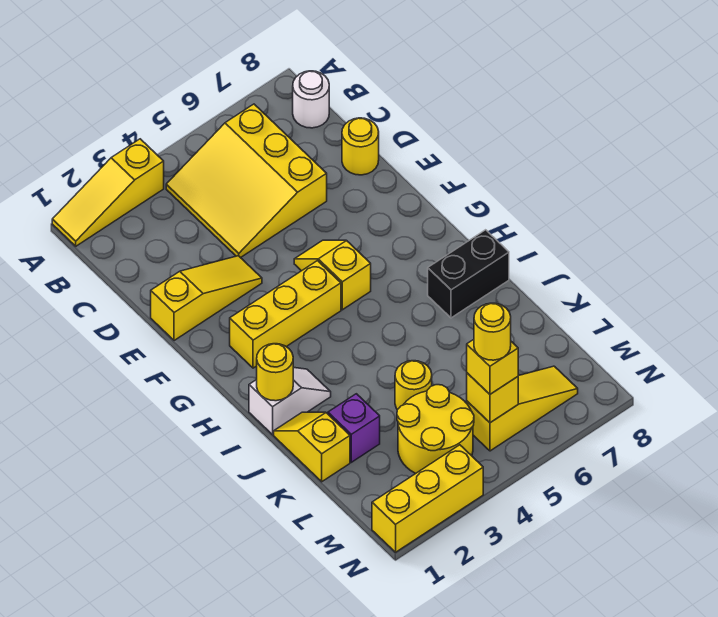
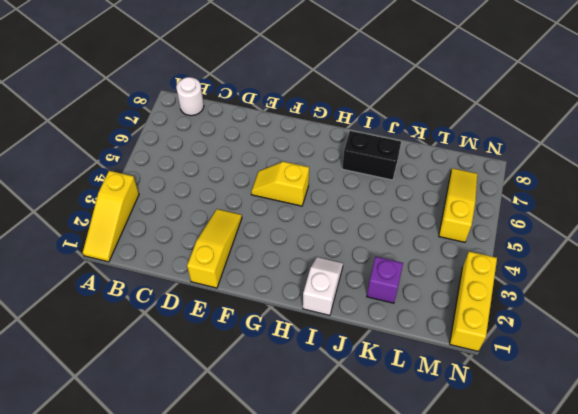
black 1x2 brick [342,131,401,180] -> black 1x2 brick turned to [428,230,509,318]
none -> yellow 3x3 slope [166,104,327,258]
none -> yellow 1x1 round brick [342,118,379,175]
none -> yellow 1x3 brick [230,261,341,368]

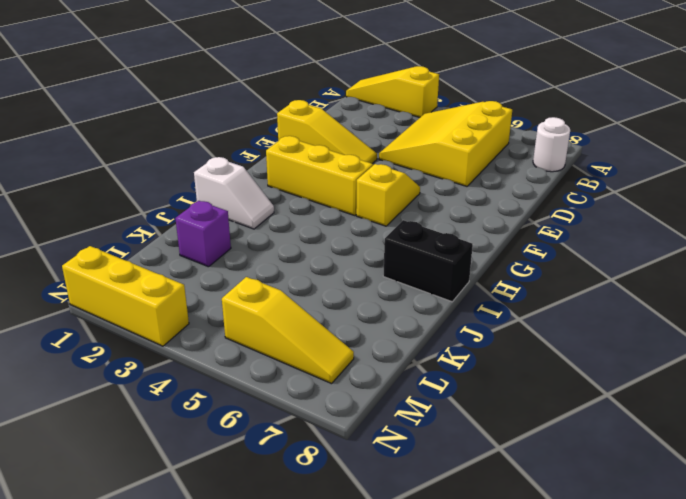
none -> yellow 1x1 round brick [342,118,379,175]
none -> yellow 1x2 slope [274,412,350,482]
none -> yellow 1x1 round brick [395,361,432,410]

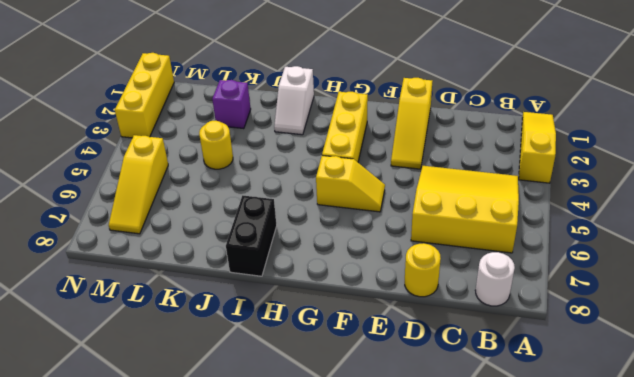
none -> yellow 1x2 slope [274,412,350,482]
none -> yellow 2x2 round brick [397,385,474,474]
none -> yellow 1x1 round brick [257,344,293,401]

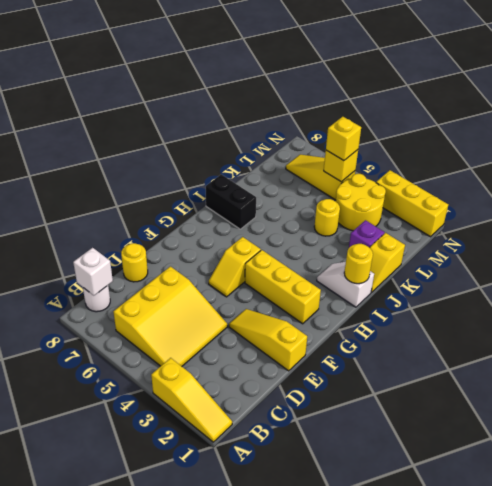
white 1x1 brick [73,248,113,296] -> none
none -> yellow 1x1 round brick [474,303,511,360]

